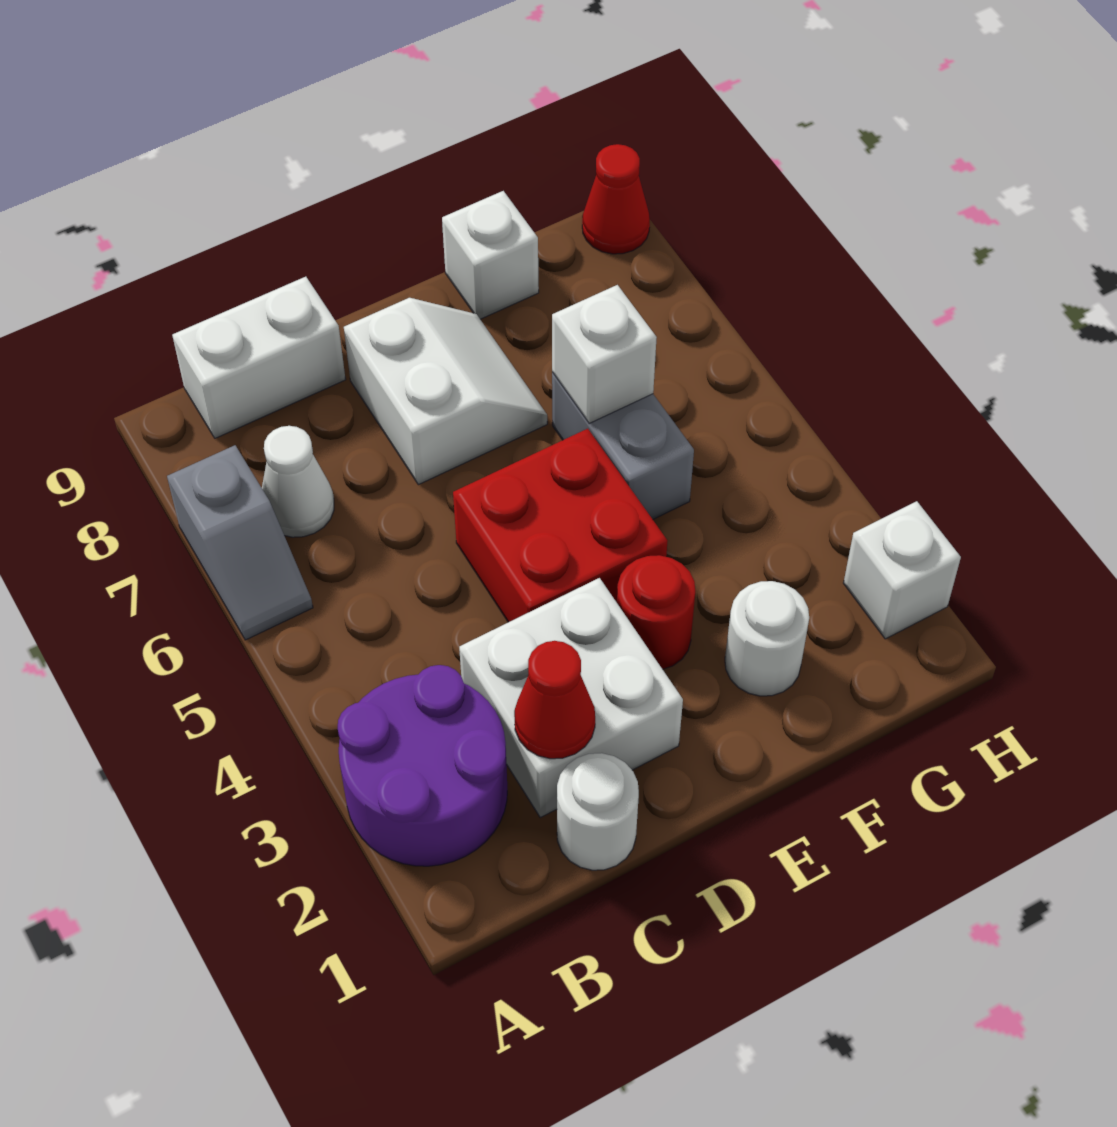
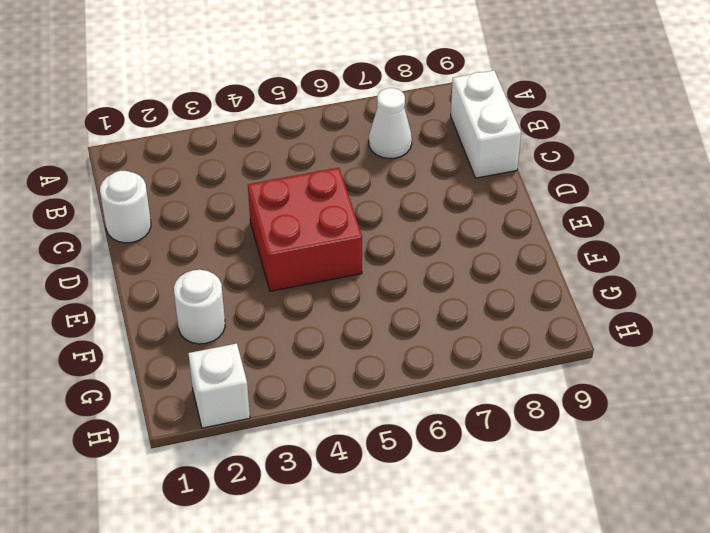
none -> purple 2x2 round brick [338,665,507,866]
none -> grey 1x2 slope [167,445,313,640]
none -> white 2x2 brick [459,578,683,817]

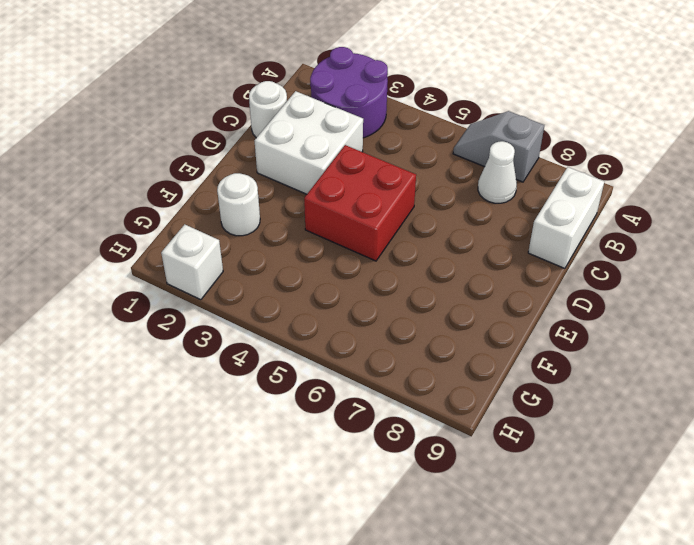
none -> white 2x2 slope [344,298,547,485]
none -> red 1x1 round brick [617,555,695,669]
none -> grey 1x2 brick [552,372,694,519]

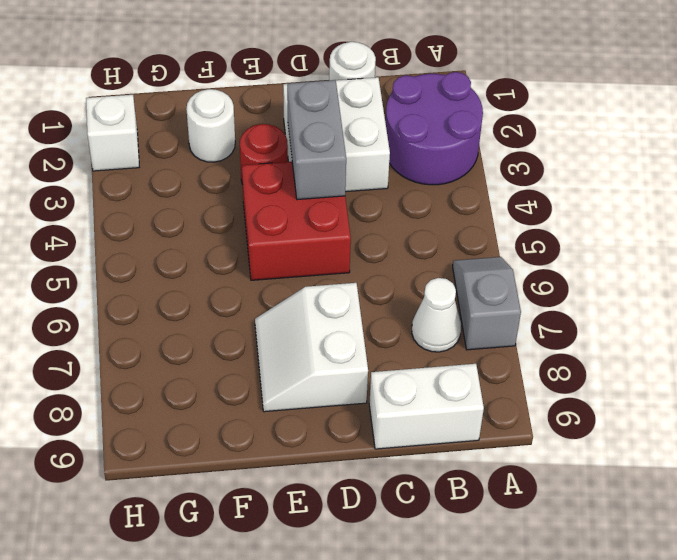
grey 1x2 brick [287,80,346,200] -> grey 1x2 brick moved to [552,372,694,519]
none -> white 1x1 brick [442,191,539,319]
none -> red 1x1 cone [582,144,650,254]
none -> red 1x1 cone [514,641,595,759]

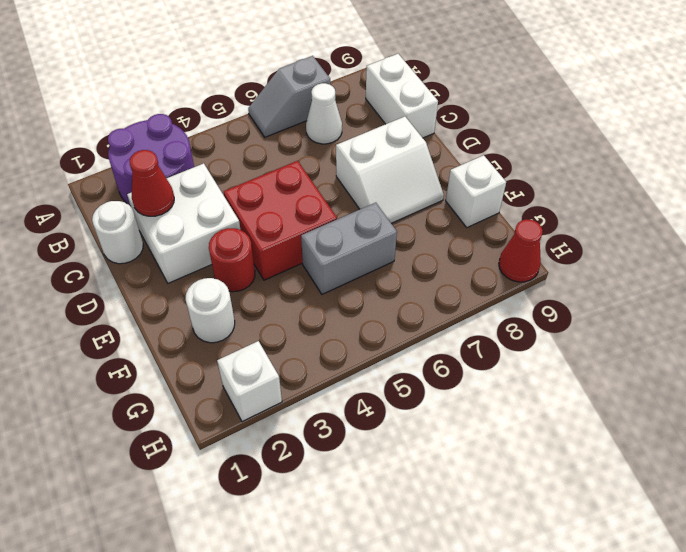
none -> white 1x1 brick [552,285,657,423]

